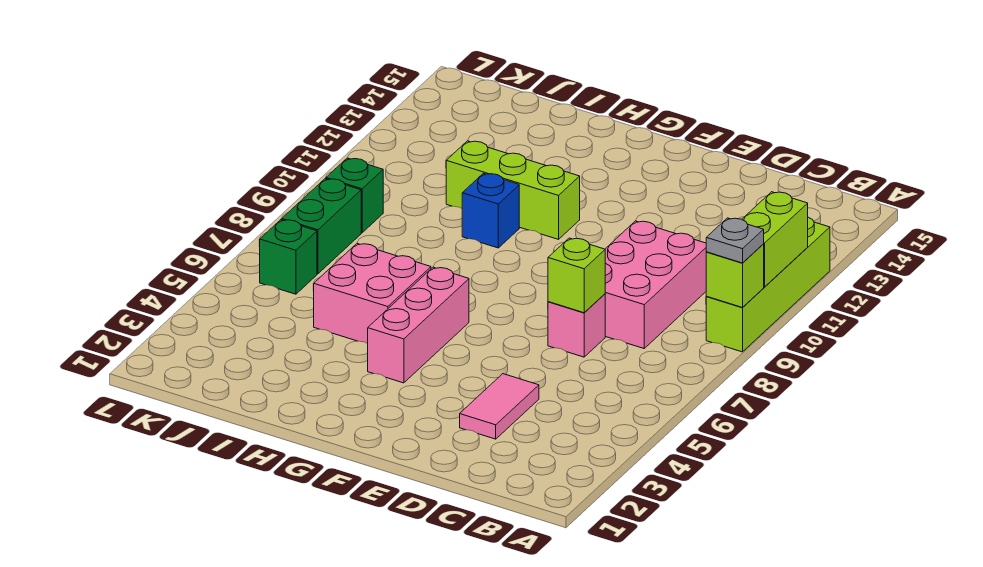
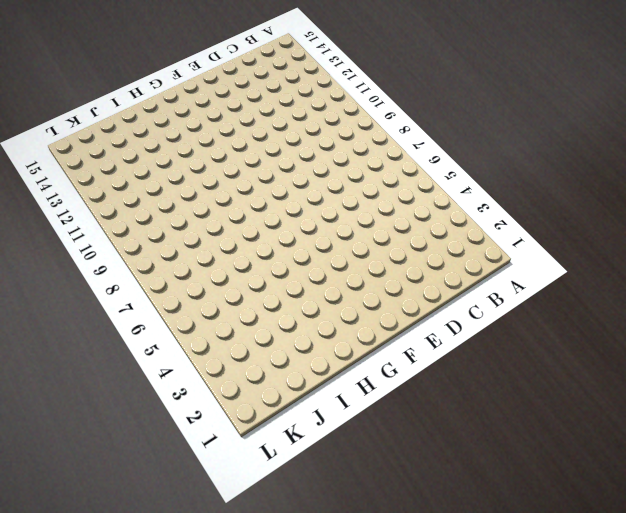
none -> lime 1x4 brick [706,217,830,352]
none -> pink 2x3 brick [605,221,706,348]
none -> pink 1x2 tile [460,374,539,439]

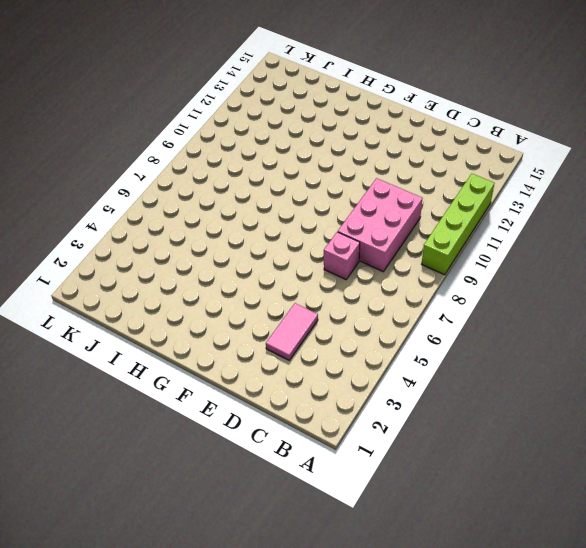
none -> pink 1x3 brick [368,267,469,383]
none -> lime 1x3 brick [446,141,580,239]
none -> pink 2x2 brick [314,243,431,344]

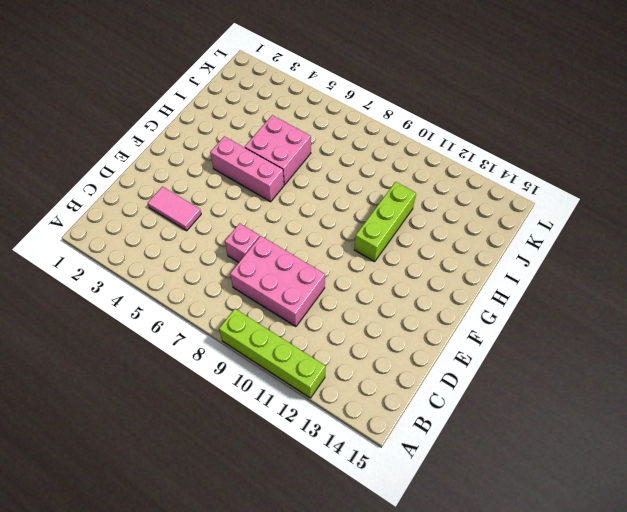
none -> blue 1x1 brick [462,173,519,248]
none -> green 1x1 brick [259,220,317,294]
none -> green 1x2 brick [282,179,361,274]

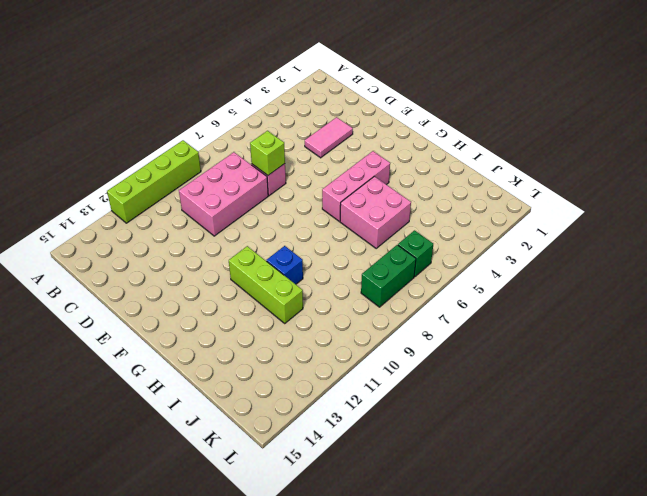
none -> green 1x1 brick [326,158,383,233]
none -> lime 1x1 brick [706,244,764,307]
none -> lime 1x2 brick [742,192,808,287]

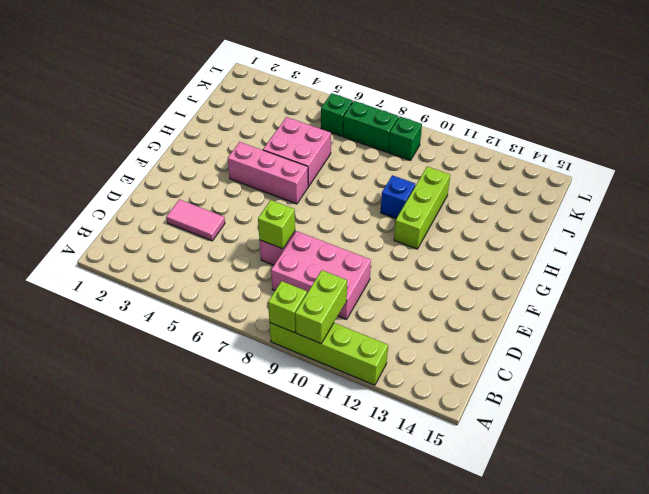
lime 1x2 brick [295,270,347,343] -> lime 1x2 brick turned to [742,192,808,287]
none -> grey 1x1 plate [706,218,764,263]

